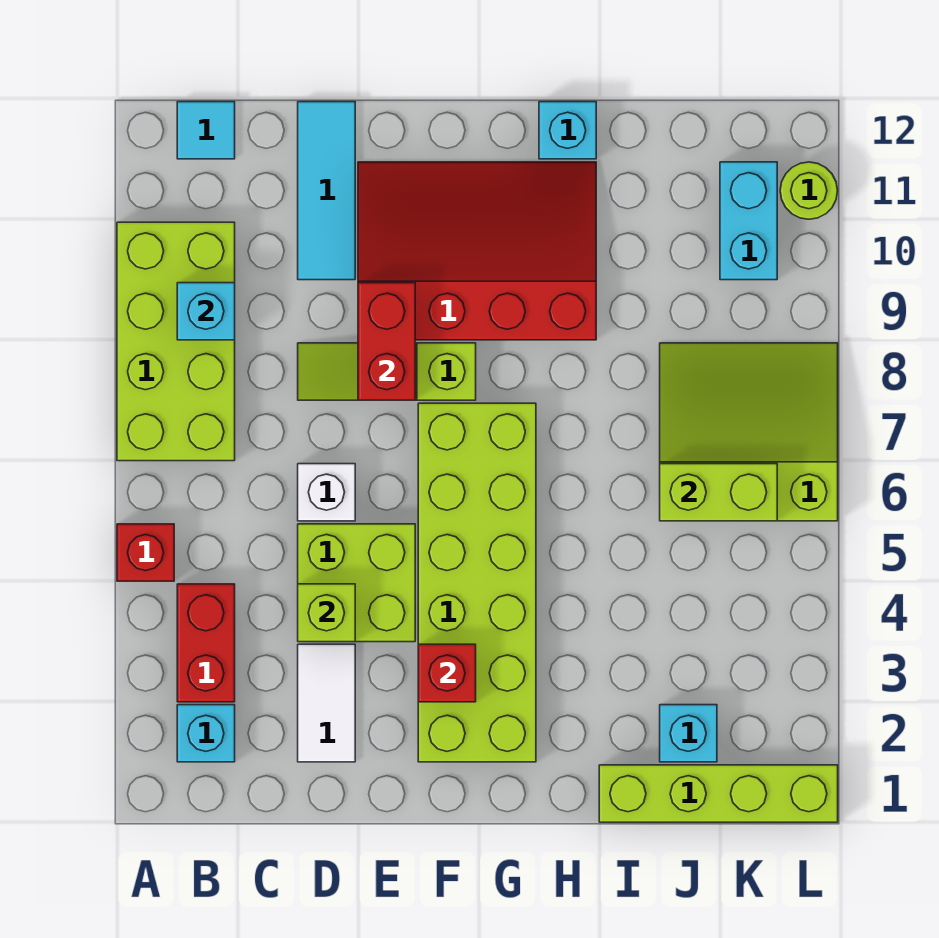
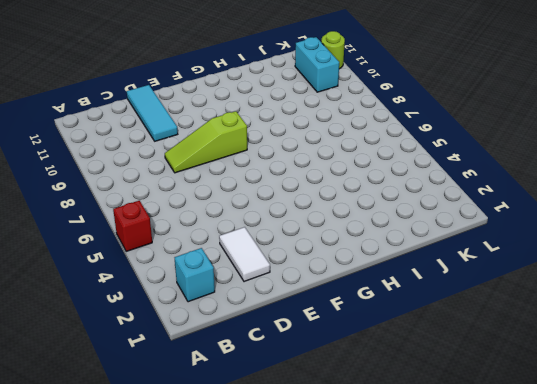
none -> lime 2x4 brick [117,222,235,461]
none -> red 1x2 brick [177,584,235,702]
none -> cyan 1x1 tile [177,102,235,159]

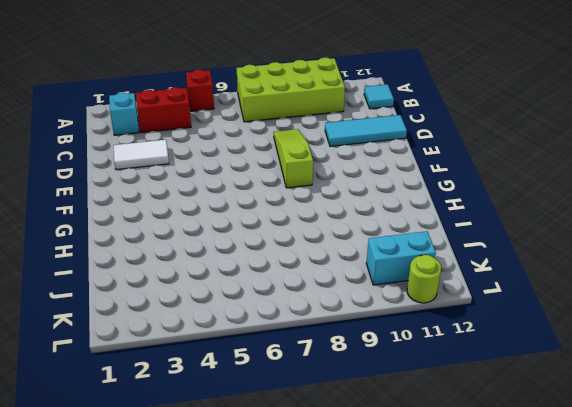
none -> lime 2x2 brick [298,524,415,642]
none -> white 1x1 brick [298,464,355,521]
none -> red 3x4 slope [358,162,596,340]

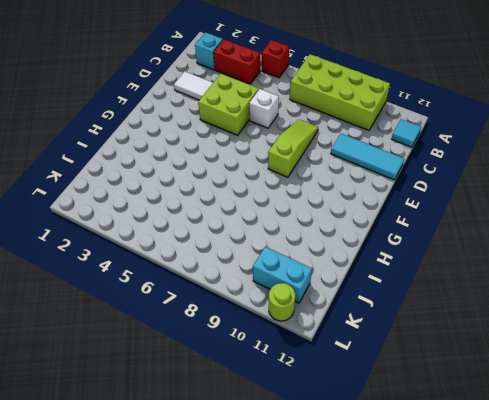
none -> red 3x4 slope [358,162,596,340]
none -> lime 2x6 brick [418,403,536,762]
none -> cyan 1x1 brick [539,102,596,159]

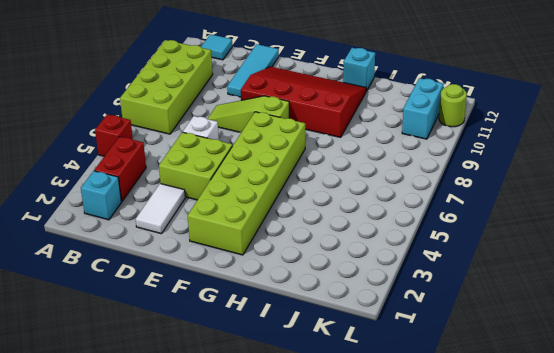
none -> lime 1x4 brick [599,765,838,822]
none -> cyan 1x1 brick [660,705,717,762]
none -> lime 3x3 slope [660,343,838,521]

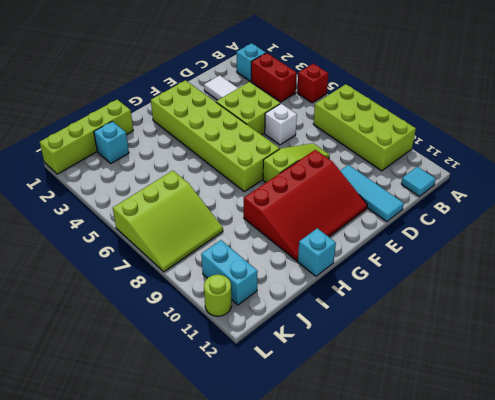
none -> cyan 1x1 brick [177,283,235,340]
none -> lime 1x1 brick [298,584,355,642]
none -> red 1x2 brick [358,283,415,400]

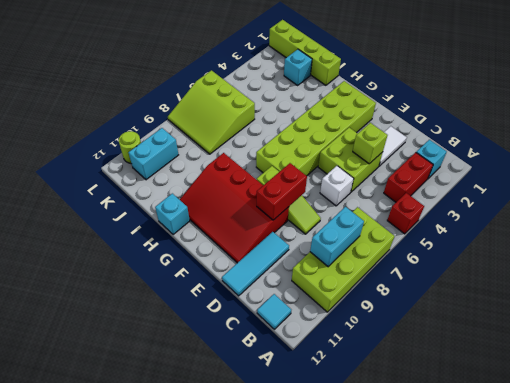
cyan 1x2 brick [310,207,364,267] -> cyan 1x1 brick [177,283,235,340]
none -> red 1x1 brick [418,644,476,702]
none -> lime 1x2 brick [660,464,777,521]

